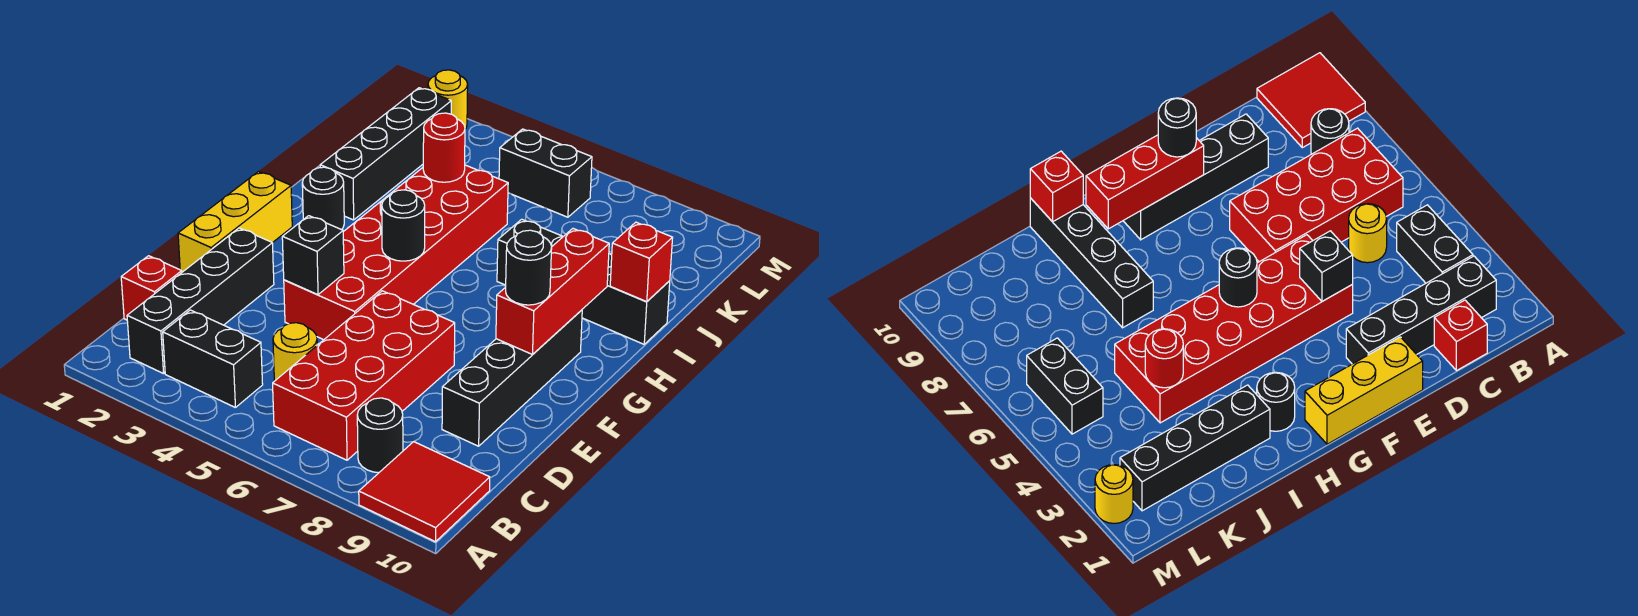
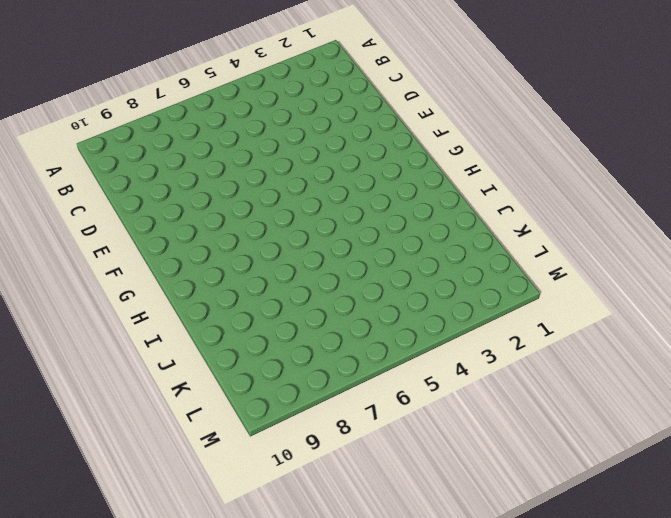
none -> red 2x2 tile [359,442,490,542]
none -> black 1x4 brick [127,228,274,374]
none -> black 1x2 brick [163,310,263,407]

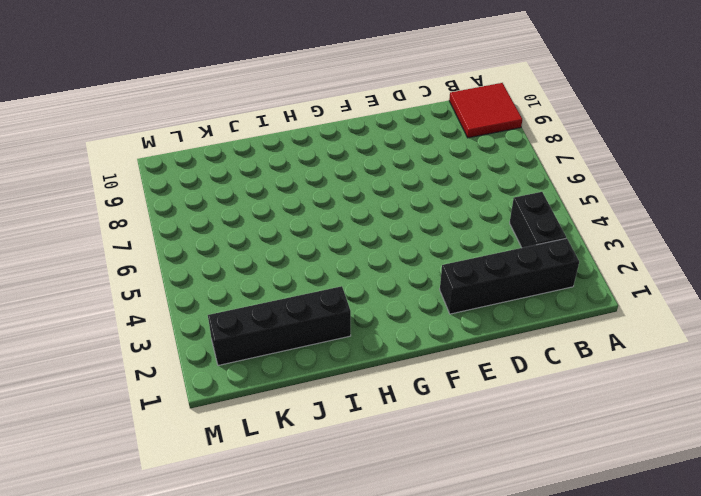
none -> red 2x4 brick [273,291,455,460]
none -> black 1x1 round brick [357,398,403,473]
none -> red 1x1 brick [121,256,182,320]

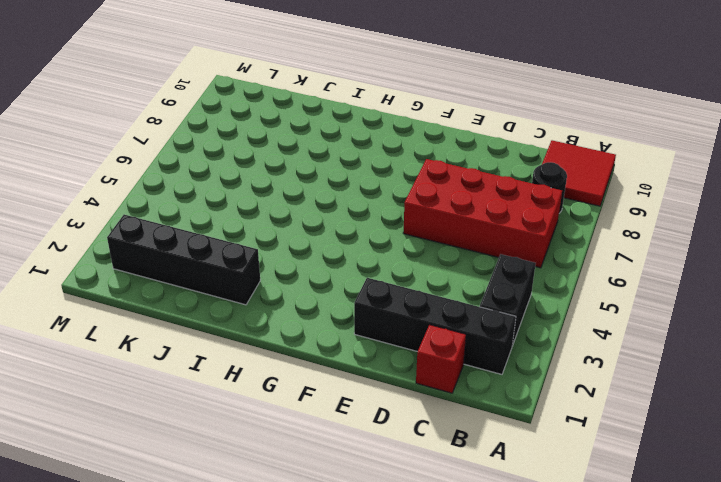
none -> yellow 1x1 round brick [273,323,317,381]
none -> black 1x4 brick [442,310,582,446]
none -> yellow 1x3 brick [178,172,292,272]

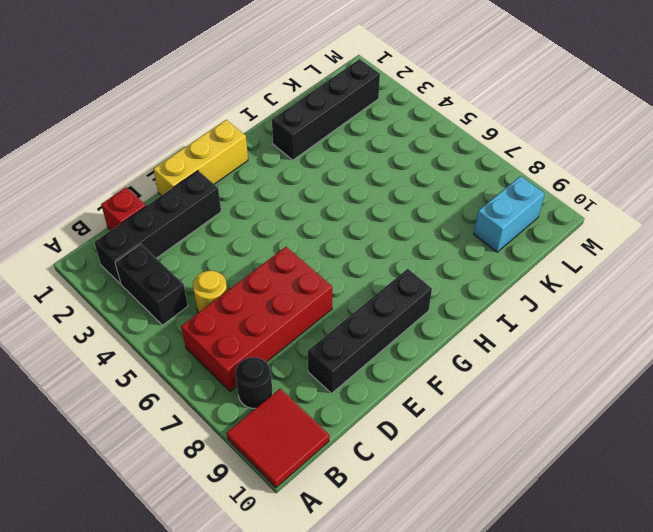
cyan 1x2 brick [474,176,545,252] -> none
none -> red 2x6 brick [284,165,508,340]
none -> black 1x1 round brick [302,167,344,230]
none -> black 1x4 brick [497,219,670,344]

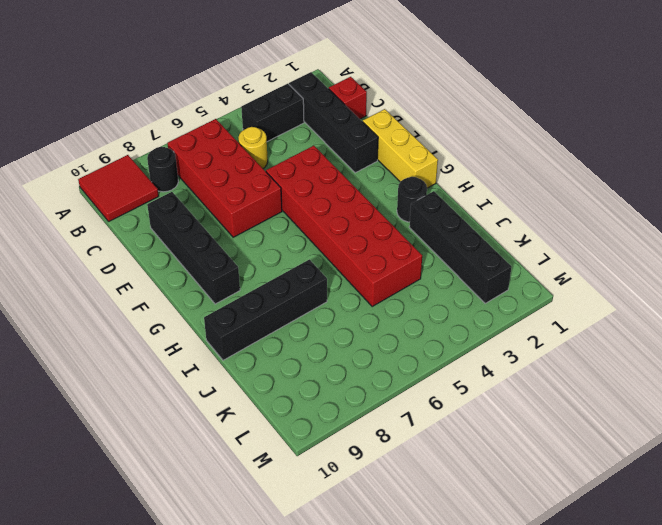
none -> black 1x2 brick [499,129,592,217]
none -> yellow 1x1 round brick [428,70,468,129]
none -> black 1x1 brick [282,216,344,295]

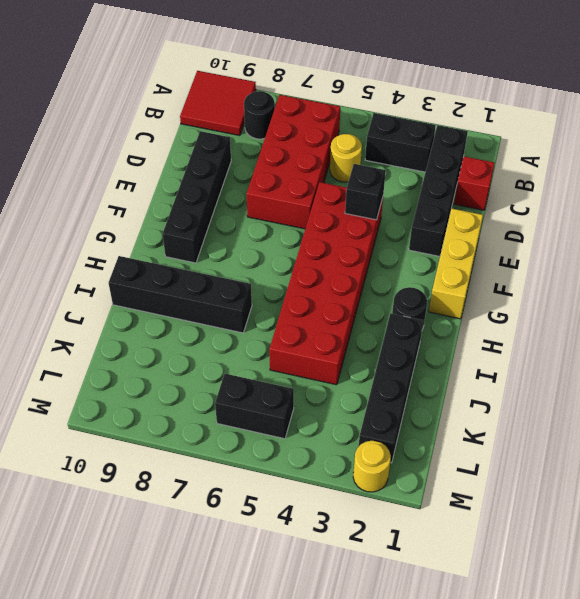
none -> red 1x3 brick [496,229,609,354]
none -> black 1x1 round brick [382,190,425,261]
none -> red 1x1 brick [610,222,673,302]

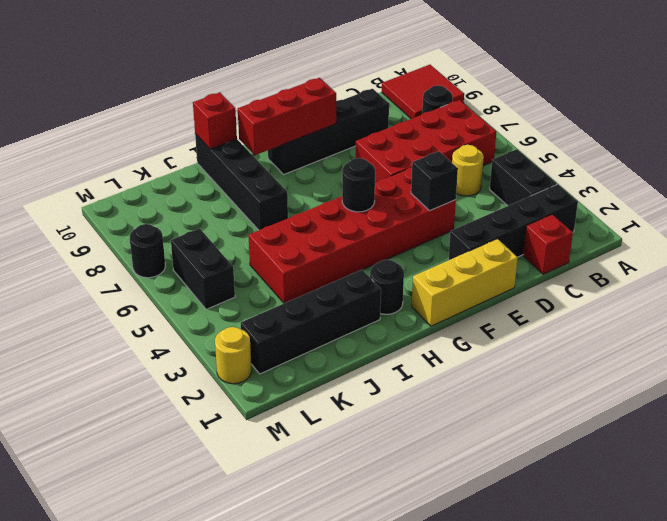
black 1x1 round brick [130,224,165,278] -> black 1x1 round brick moved to [506,230,552,305]
none -> red 1x1 round brick [423,113,465,182]

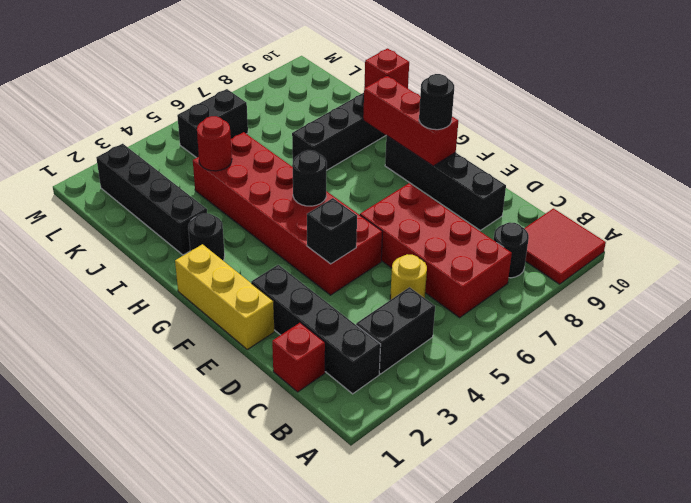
none -> yellow 1x1 round brick [428,70,468,129]

